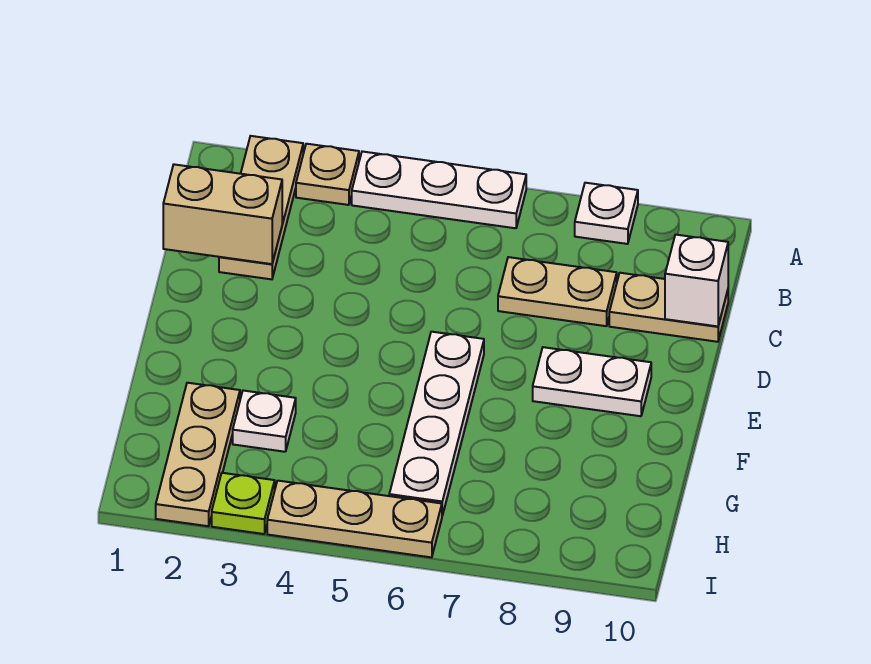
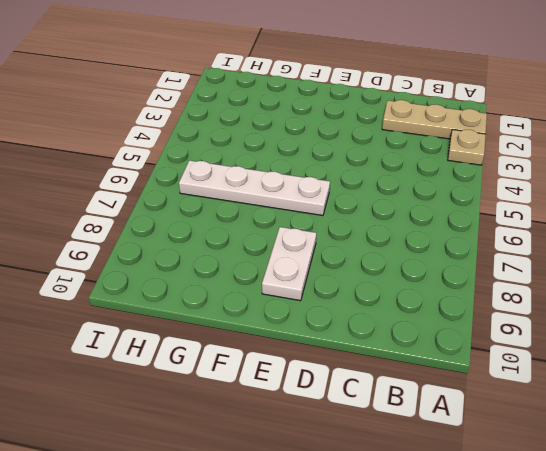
none -> white 1x3 plate [352,151,526,228]
none -> white 1x1 plate [575,183,638,244]
none -> tan 1x2 plate [498,257,617,326]

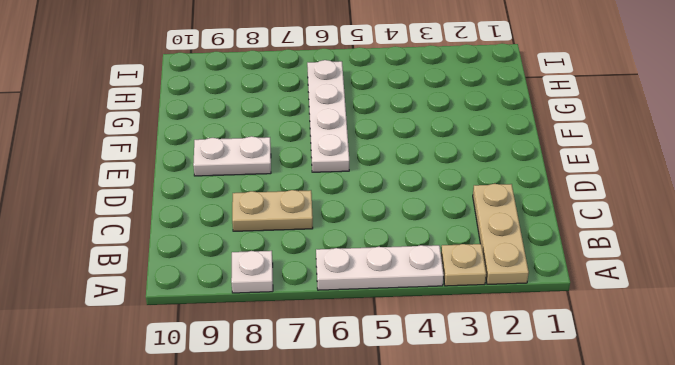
none -> tan 1x2 plate [609,273,728,342]
none -> tan 1x3 plate [156,383,240,526]
none -> white 1x1 plate [233,391,296,452]

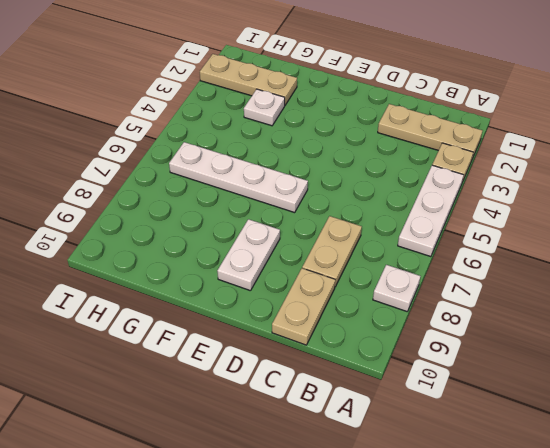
none -> lime 1x1 plate [212,473,275,534]
none -> tan 1x3 plate [267,481,442,557]
none -> tan 1x2 brick [163,164,282,264]

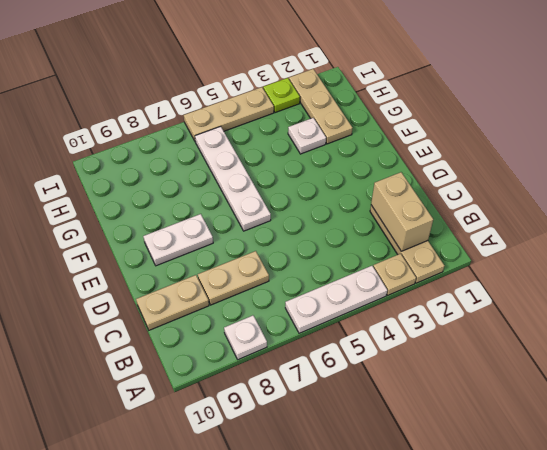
tan 1x2 brick [371,172,433,251] -> tan 1x2 brick turned to [163,164,282,264]
none -> white 1x1 brick [665,235,728,326]

